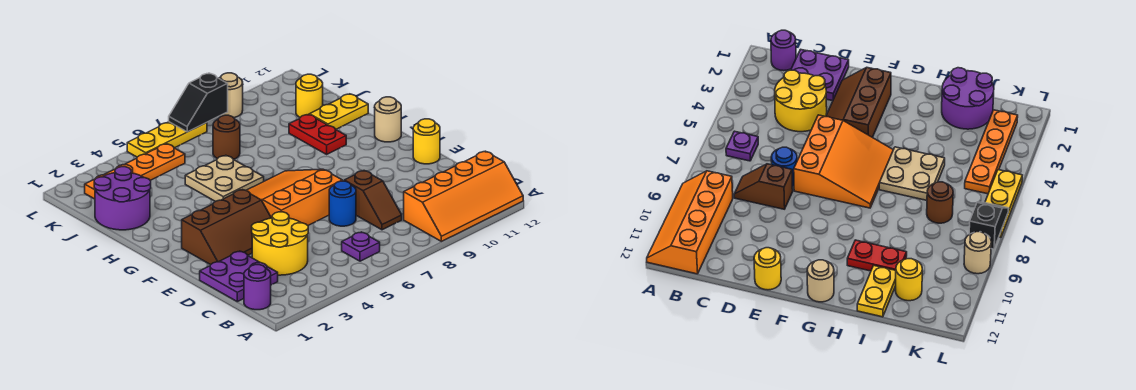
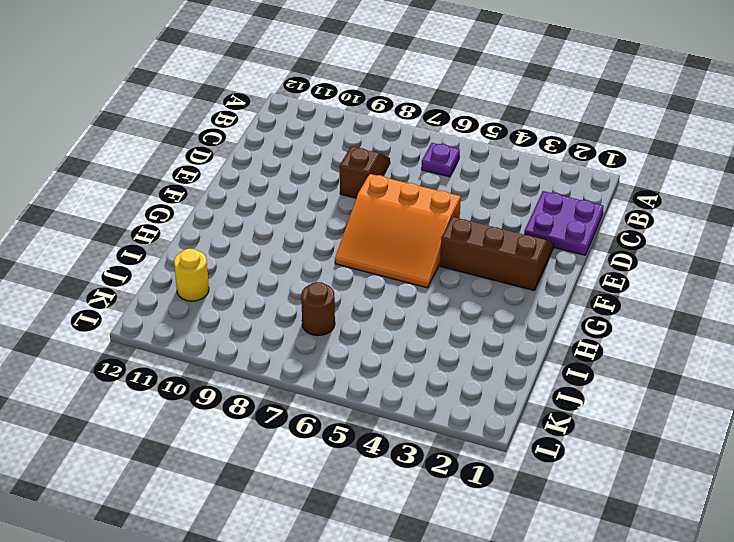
none -> orange 2x4 slope [404,151,523,241]
none -> purple 1x1 round brick [244,265,271,310]
none -> yellow 2x2 round brick [252,212,308,275]

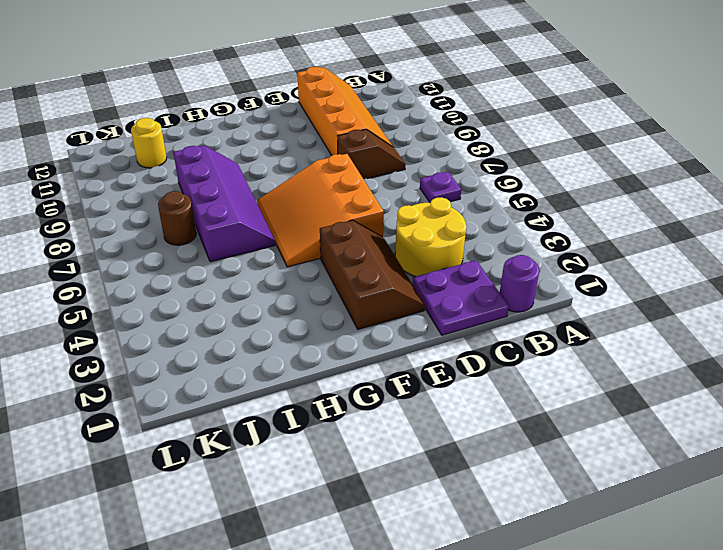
orange 2x4 slope [297,67,393,155] -> orange 2x4 slope moved to [404,151,523,241]
purple 2x4 slope [173,145,275,262] -> tan 2x2 plate [185,155,264,201]
none -> blue 1x1 round brick [329,181,356,226]
none -> yellow 1x1 round brick [413,119,440,164]
none -> tan 1x1 round brick [375,97,401,142]

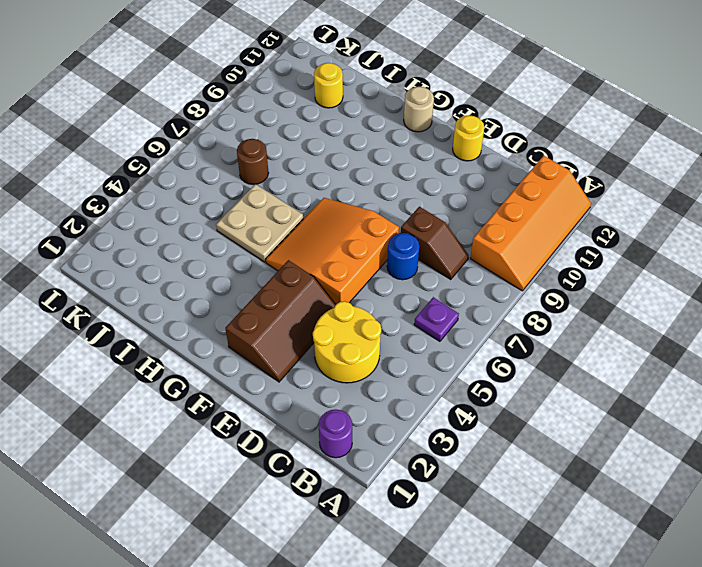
none -> purple 2x2 plate [200,251,278,302]
none -> red 1x2 plate [289,114,346,154]
none -> purple 2x2 round brick [94,167,151,230]

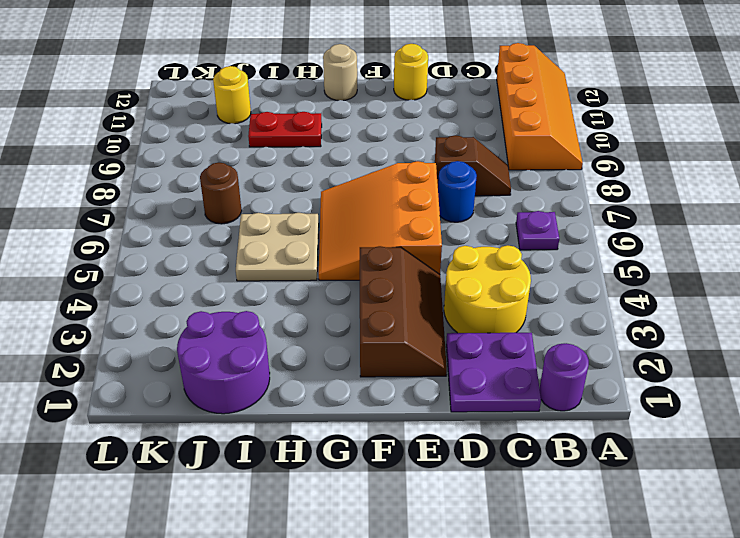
none -> yellow 1x2 plate [310,94,368,129]
none -> orange 1x4 plate [85,144,185,199]
none -> yellow 1x3 plate [127,122,207,157]

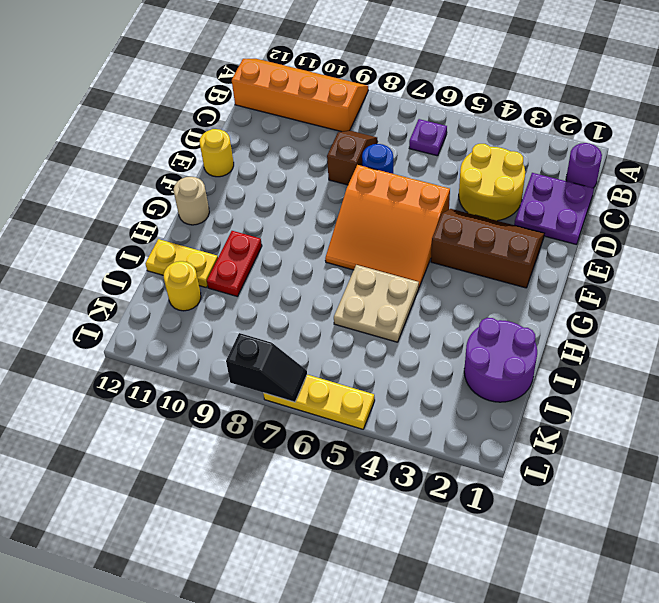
none -> brown 1x1 round brick [213,115,240,159]
none -> orange 1x4 plate [85,144,185,199]
none -> tan 1x1 round brick [219,73,243,118]

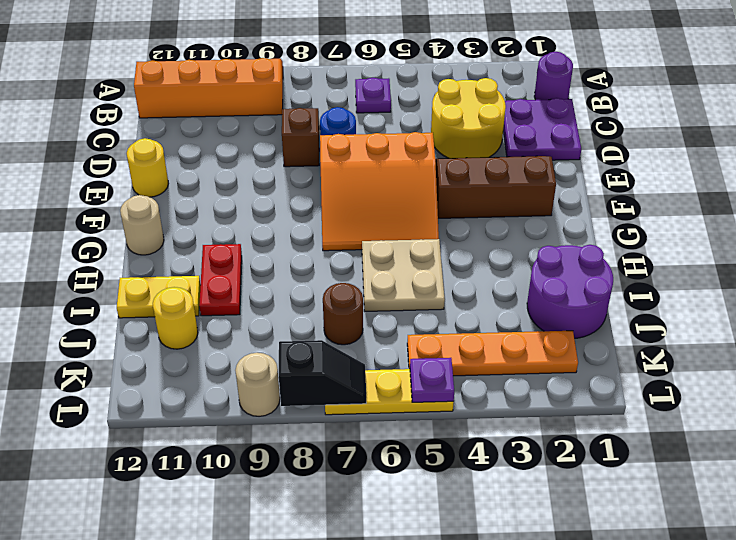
purple 1x1 plate [410,358,454,402] -> none

